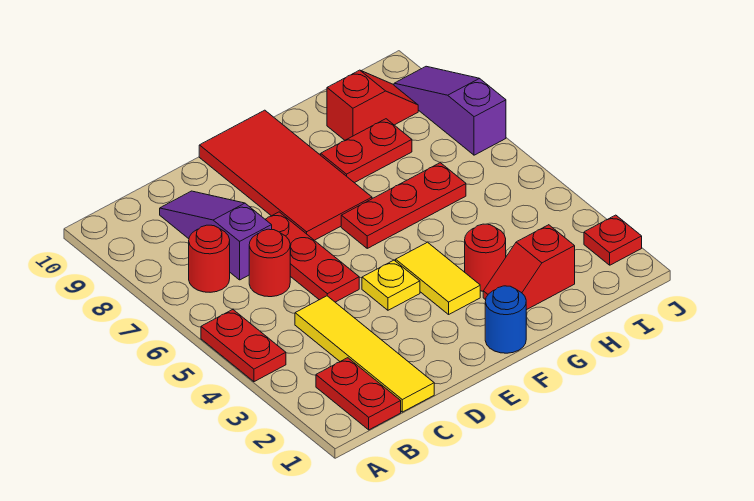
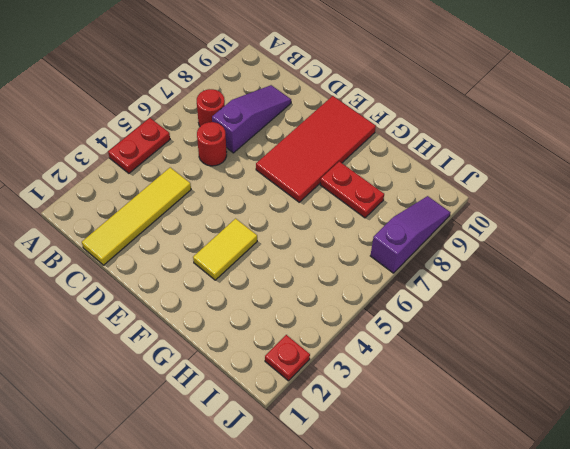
none -> red 1x2 plate [316,358,401,430]
none -> red 1x3 plate [265,212,359,302]
none -> yellow 1x1 plate [362,260,420,310]

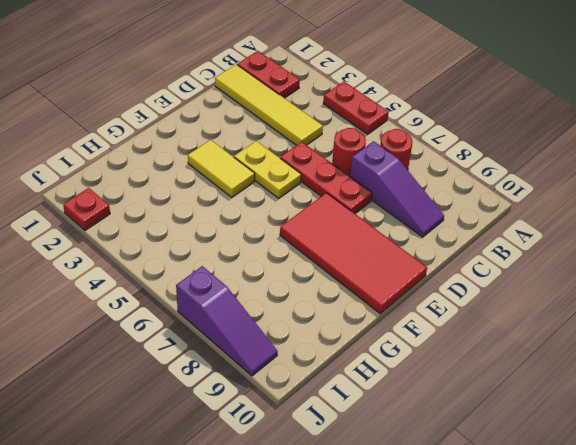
yellow 1x2 plate [234,141,301,198] -> yellow 1x1 plate [362,260,420,310]
none -> blue 1x1 round brick [485,286,526,353]
none -> red 1x3 plate [341,163,466,248]
none -> red 1x2 slope [483,225,575,310]

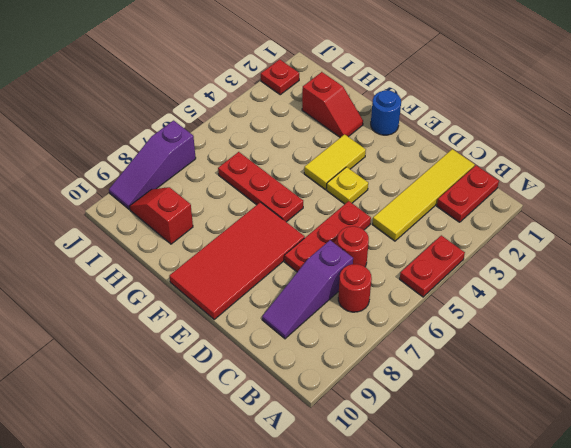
none -> red 1x1 round brick [465,224,506,291]
none -> red 1x2 plate [321,119,412,183]

